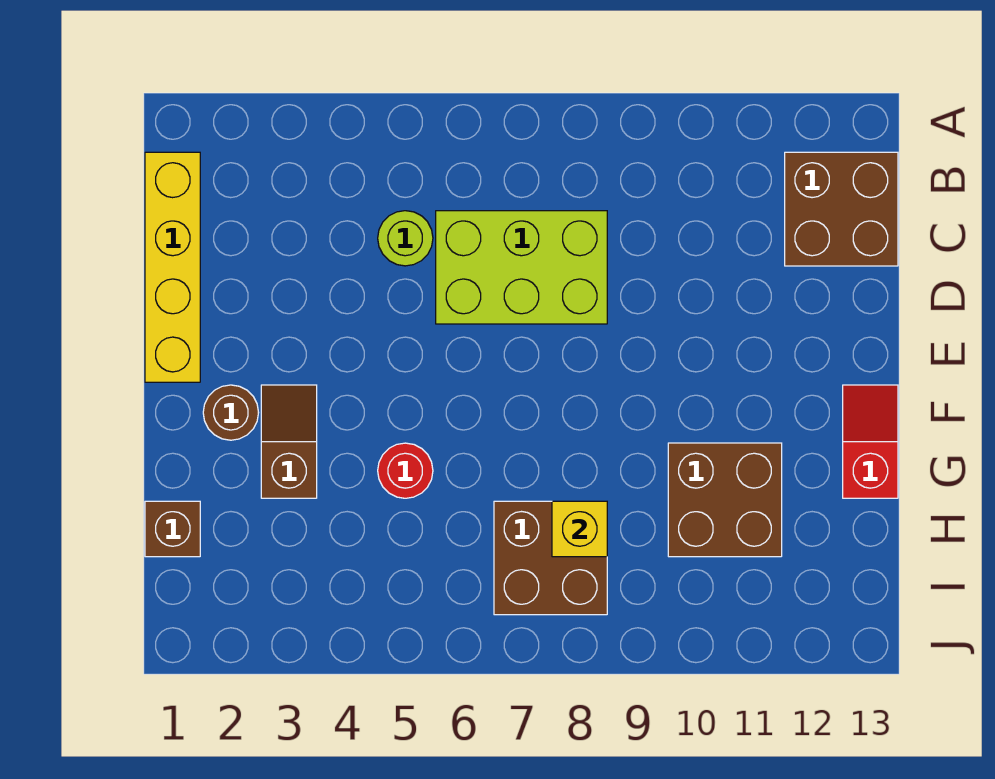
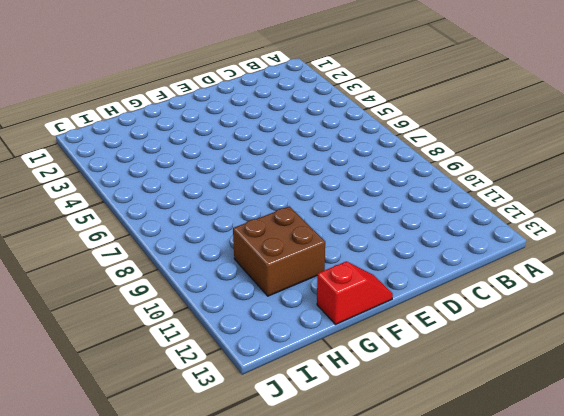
none -> yellow 1x4 brick [145,152,200,382]
none -> brown 2x2 brick [785,152,898,266]
none -> lime 1x1 round brick [378,211,433,266]

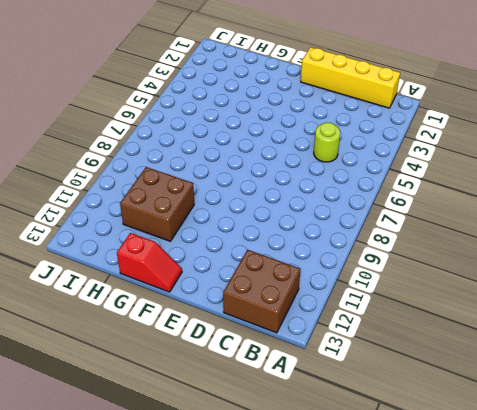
none -> lime 2x3 brick [436,211,607,324]
none -> brown 1x1 round brick [203,385,259,440]
none -> brown 1x2 slope [261,385,317,498]

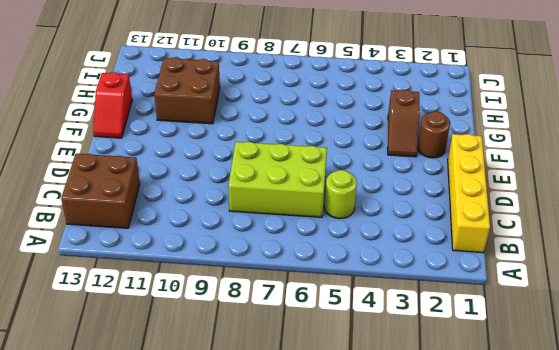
none -> red 1x1 round brick [378,443,433,498]
none -> brown 1x1 brick [145,501,200,557]
none -> brown 2x2 brick [494,501,607,615]

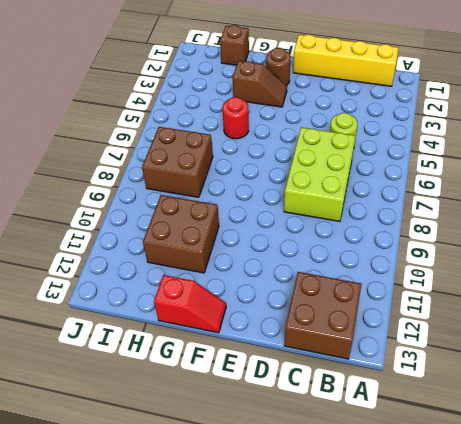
none -> yellow 1x1 brick [552,501,607,557]

